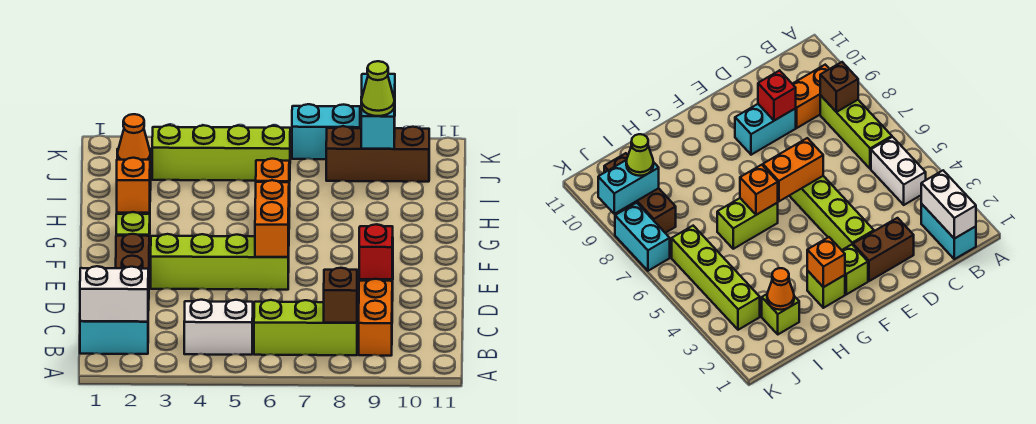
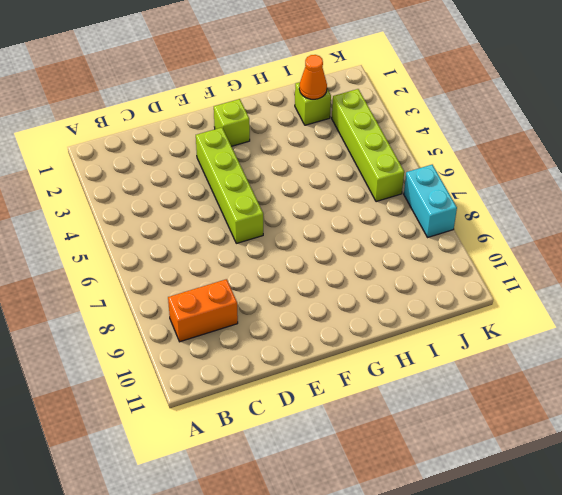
none -> cyan 1x2 brick [80,321,148,354]
none -> white 1x2 brick [184,300,253,355]
none -> lime 1x3 brick [254,300,357,355]

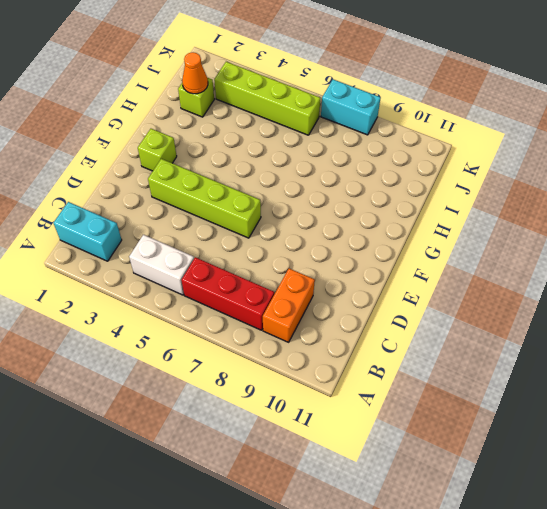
red 1x3 brick [181,257,274,330] -> lime 1x3 brick [254,300,357,355]
none -> brown 1x2 brick [116,234,149,310]
none -> cyan 1x2 brick [735,104,796,155]
none -> lime 1x1 brick [807,270,845,308]

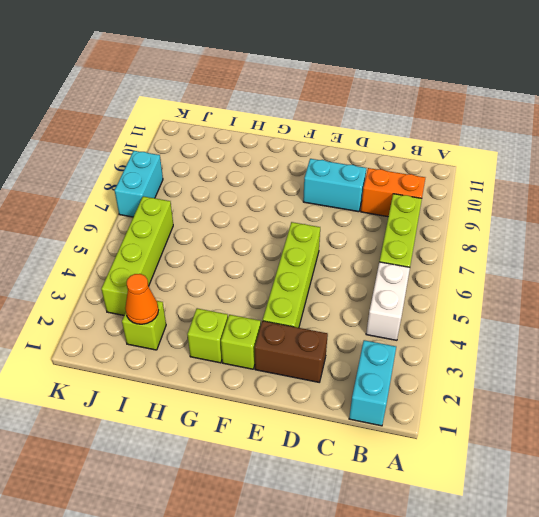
none -> lime 1x2 brick [717,198,778,249]
none -> brown 1x3 brick [326,126,429,182]
none -> white 1x2 brick [80,266,148,322]

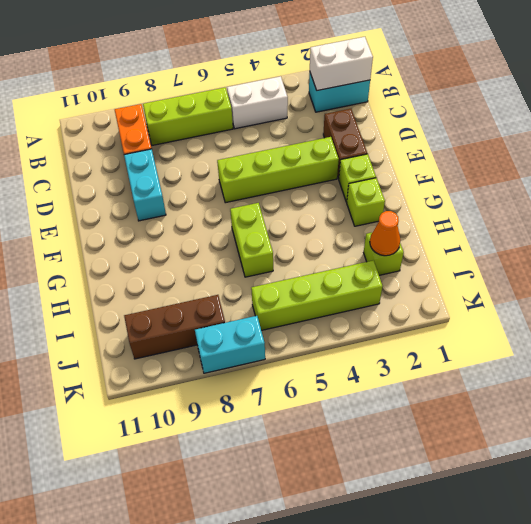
none -> brown 1x1 brick [324,268,357,323]
none -> red 1x1 brick [359,224,393,279]
none -> orange 1x2 brick [255,180,289,257]

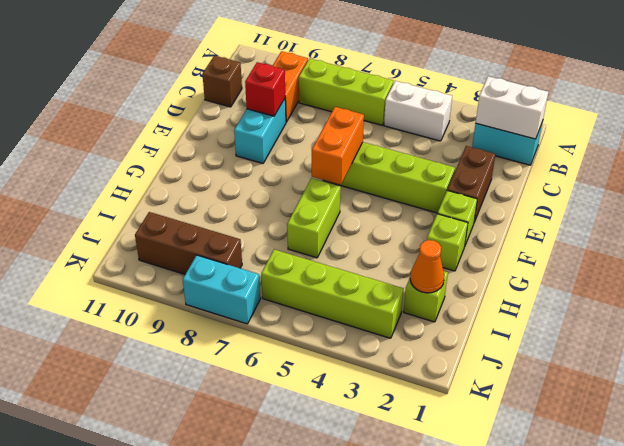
brown 1x1 brick [202,56,242,107] -> brown 1x1 brick moved to [324,268,357,323]
none -> orange 1x1 brick [117,158,150,213]
none -> orange 1x1 brick [256,159,289,182]
none -> cyan 1x2 brick [361,74,395,149]

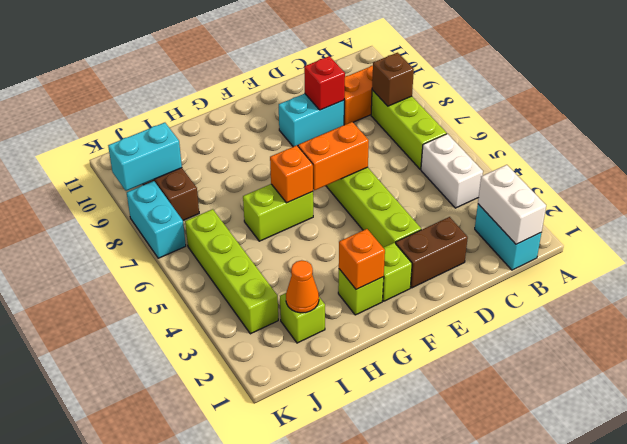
none -> lime 1x1 cone [361,61,394,116]

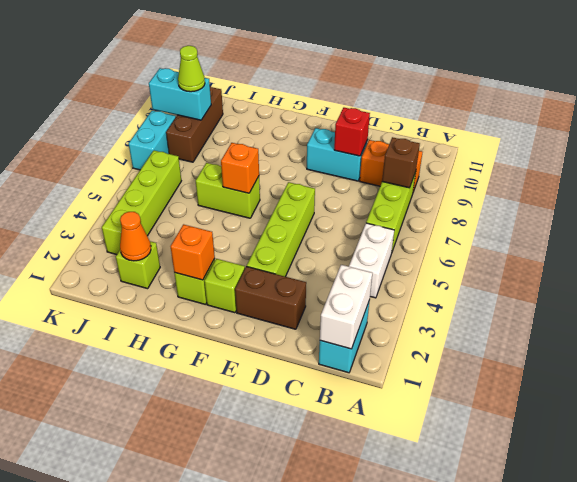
none -> orange 1x2 brick [255,180,289,257]

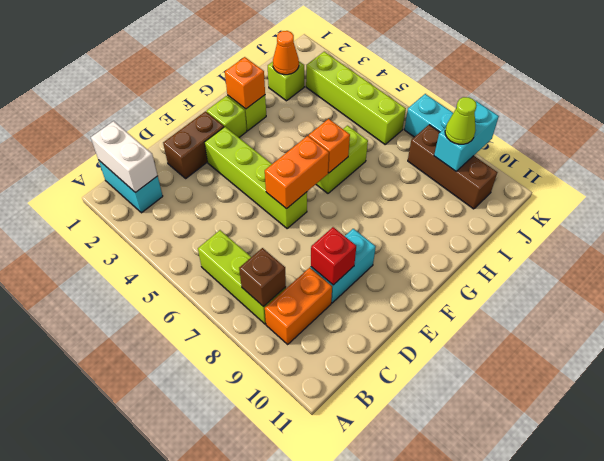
none -> white 1x2 brick [184,300,253,355]

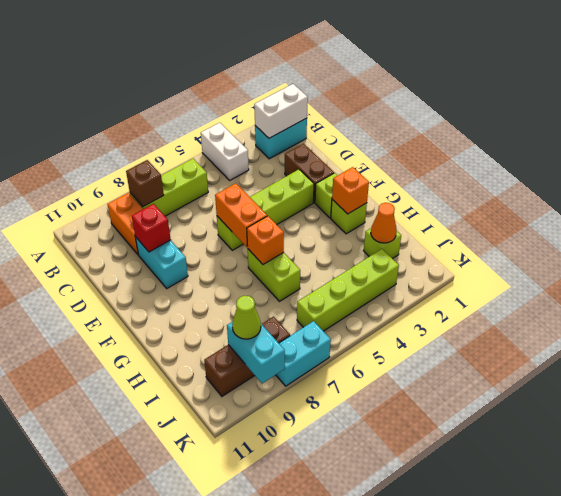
white 1x2 brick [201,123,249,180] -> white 1x2 brick turned to [184,300,253,355]

